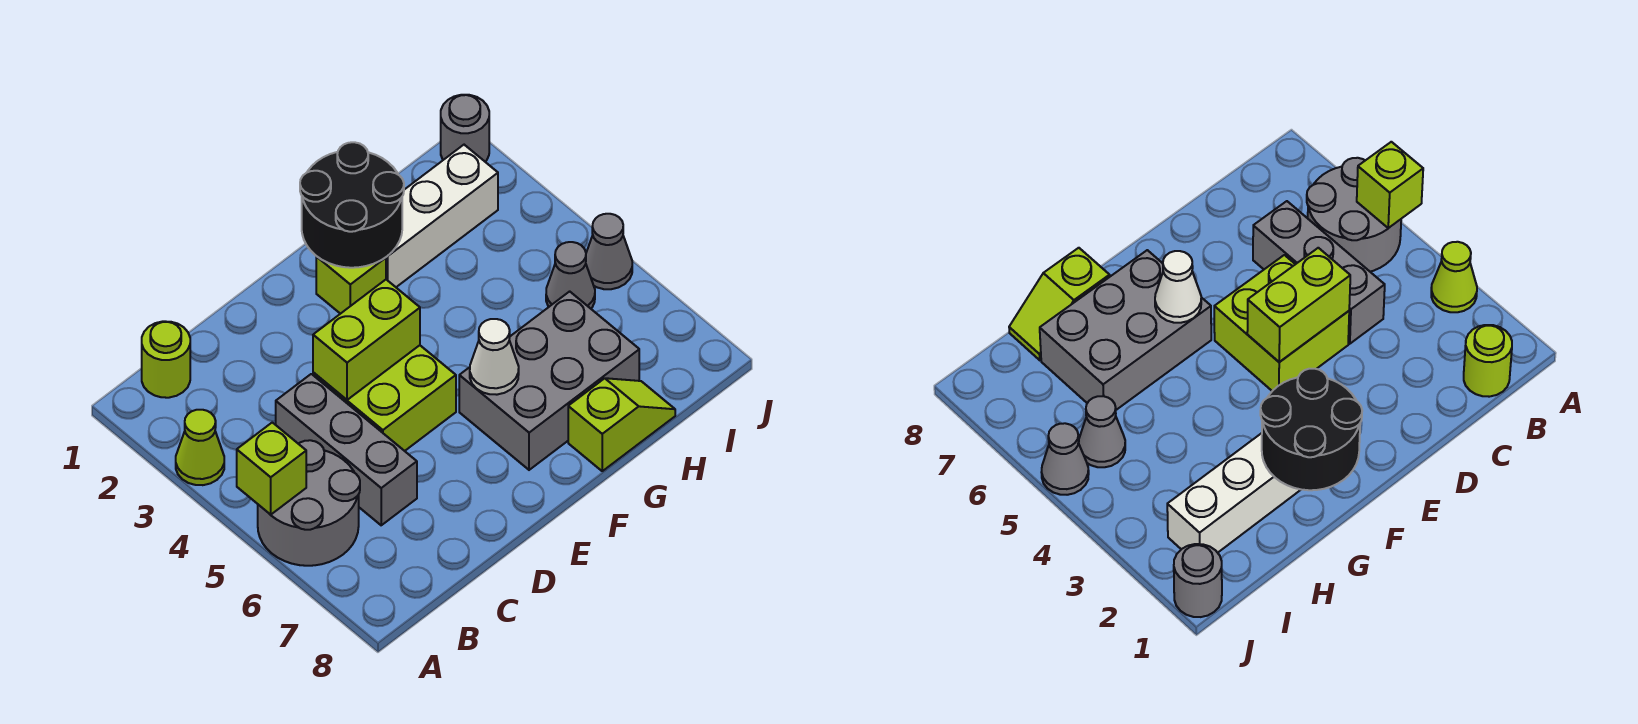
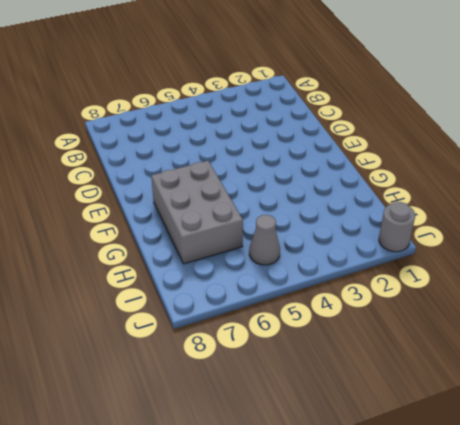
none -> lime 1x1 cone [176,410,224,485]
none -> grey 2x2 round brick [258,440,360,566]
none -> lime 1x1 round brick [142,321,190,398]

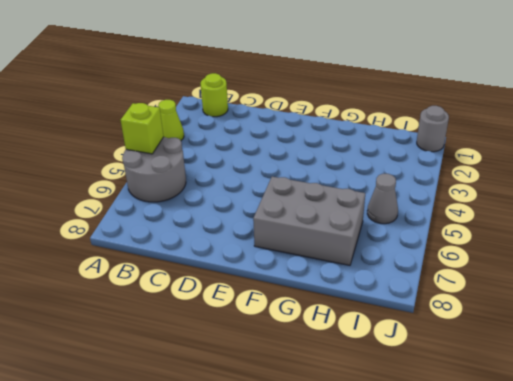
none -> grey 1x3 brick [276,374,417,525]
none -> lime 2x2 brick [313,345,456,451]
none -> lime 1x1 brick [316,257,386,314]

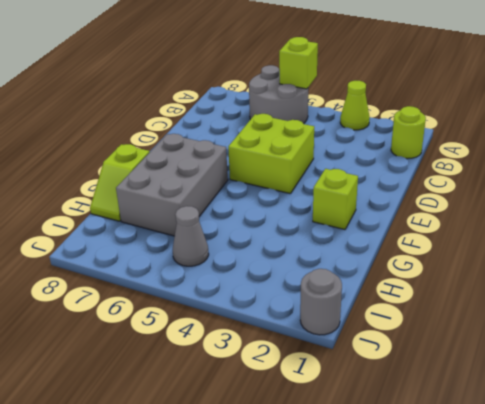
none -> grey 1x3 brick [276,374,417,525]
none -> white 1x3 brick [386,145,498,287]
none -> grey 1x1 cone [586,214,632,289]

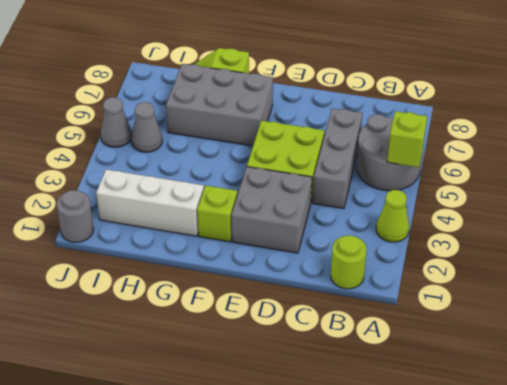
grey 2x2 brick [232,167,312,253] -> none
none -> lime 1x2 brick [313,280,420,400]
none -> black 2x2 round brick [300,142,404,268]
none -> white 1x1 cone [470,319,519,395]

